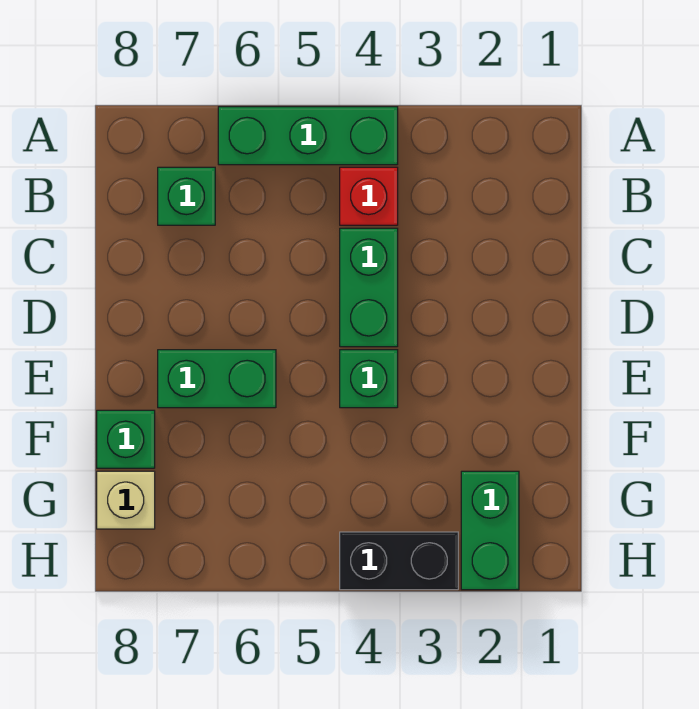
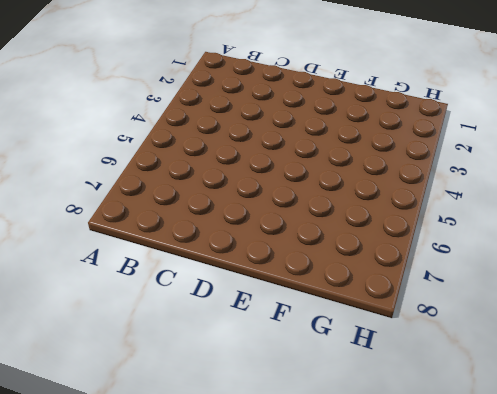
none -> green 1x3 brick [218,107,398,165]
none -> red 1x1 brick [340,167,398,225]

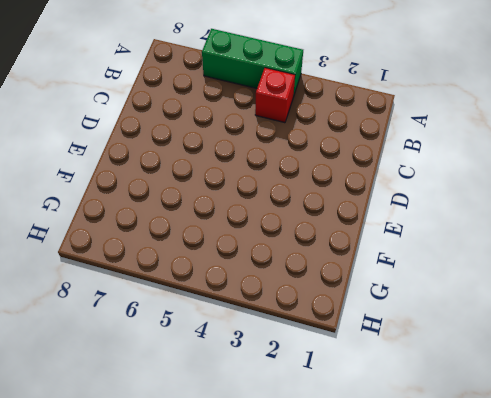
none -> green 1x1 brick [158,167,215,225]
none -> green 1x2 brick [340,228,398,347]

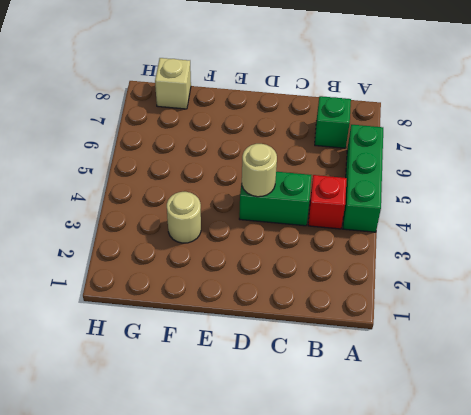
tan 1x1 round brick [242,144,277,197] -> none
tan 1x1 round brick [167,192,201,243] -> none
none -> green 1x1 brick [340,350,398,408]
none -> green 1x2 brick [158,350,276,408]

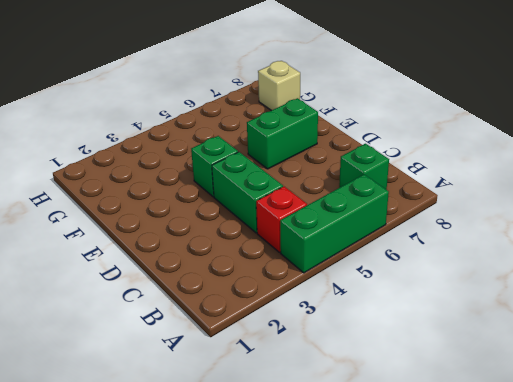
none -> green 1x1 brick [97,410,155,468]
none -> green 1x2 brick [461,471,519,590]

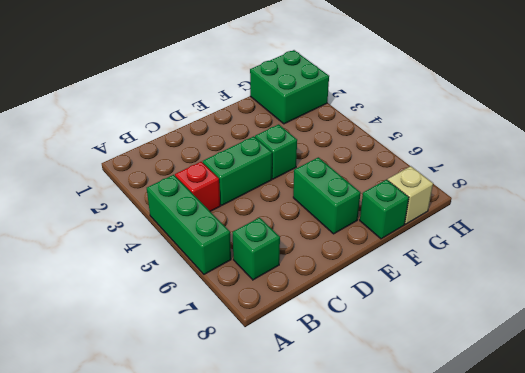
green 2x2 brick [250,50,329,124] -> green 1x2 brick [461,471,519,590]
none -> black 1x2 brick [340,532,458,590]

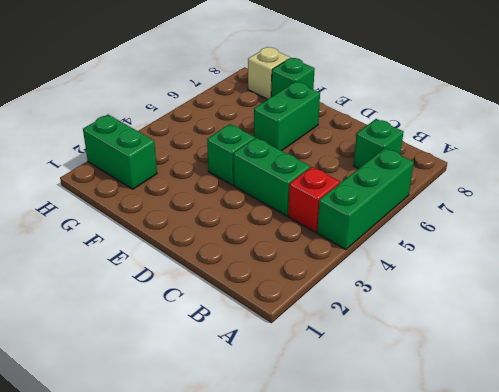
none -> black 1x2 brick [340,532,458,590]

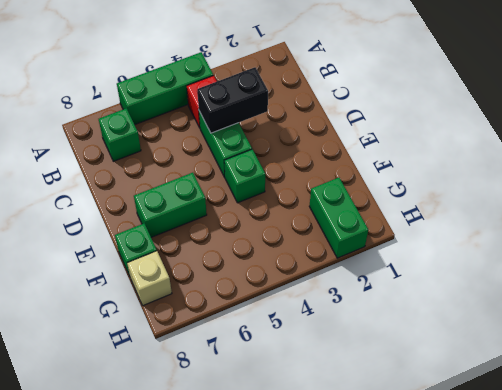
black 1x2 brick [197,67,268,133] -> black 1x2 brick moved to [340,532,458,590]

